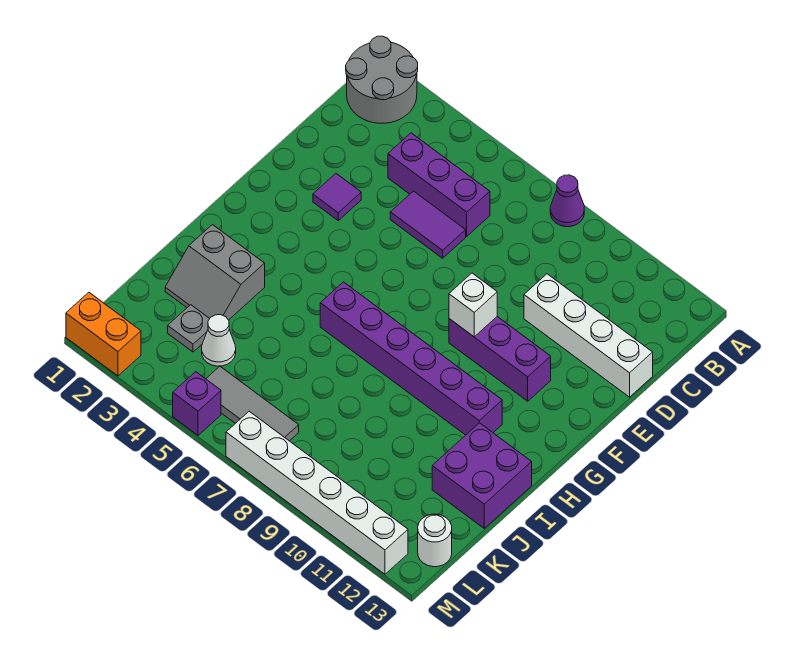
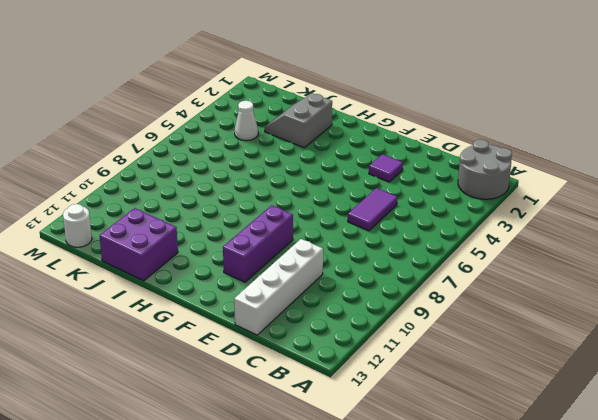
none -> purple 1x1 cone [550,175,584,227]
none -> purple 1x3 brick [388,133,490,236]
none -> purple 1x6 brick [320,282,502,435]

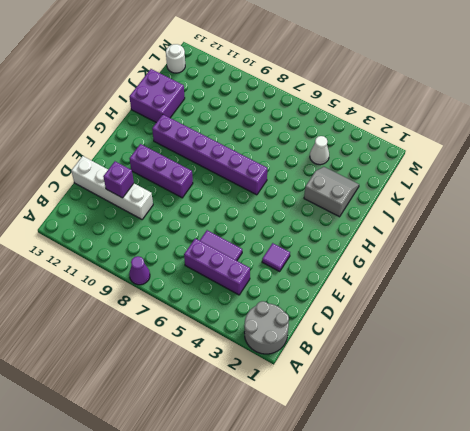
purple 1x1 brick [103,161,134,198] -> purple 1x1 brick moved to [173,372,221,435]
none -> grey 1x1 plate [168,305,210,352]
none -> grey 1x3 tile [206,366,299,441]
none -> orange 1x2 brick [66,292,141,376]

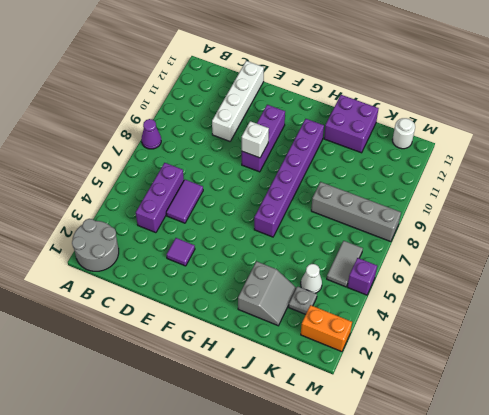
grey 1x4 brick [311,182,401,242] -> white 1x6 brick [226,411,408,574]
orange 1x2 brick [301,305,352,352] -> orange 1x2 brick turned to [66,292,141,376]
grey 1x2 tile [327,241,363,287] -> grey 1x3 tile [206,366,299,441]

